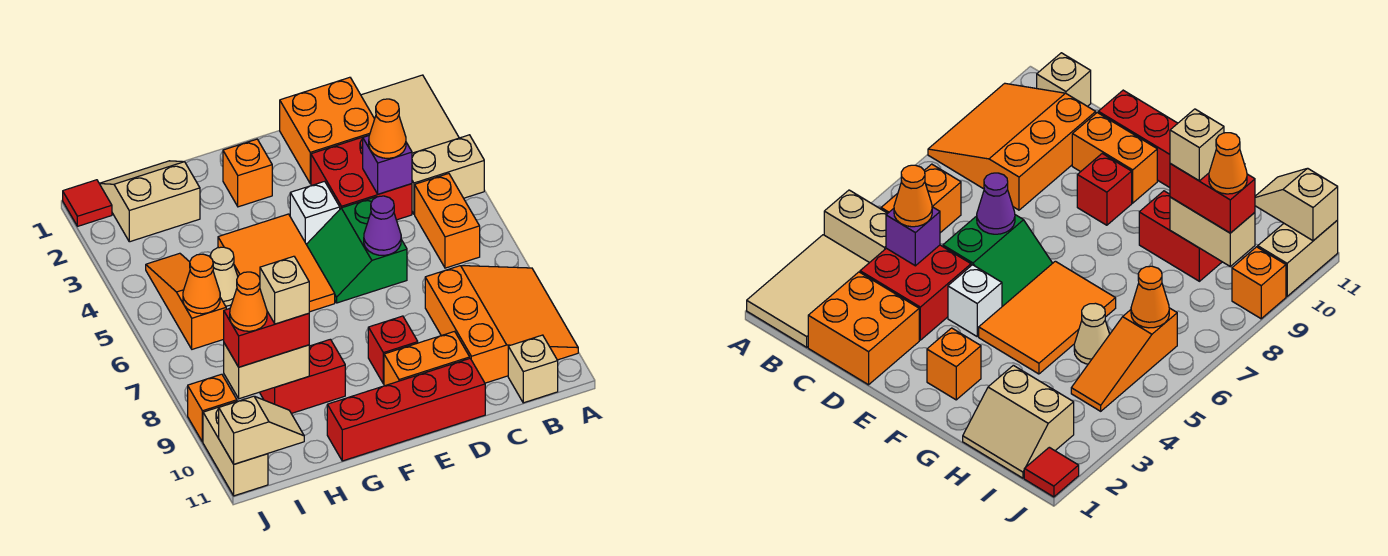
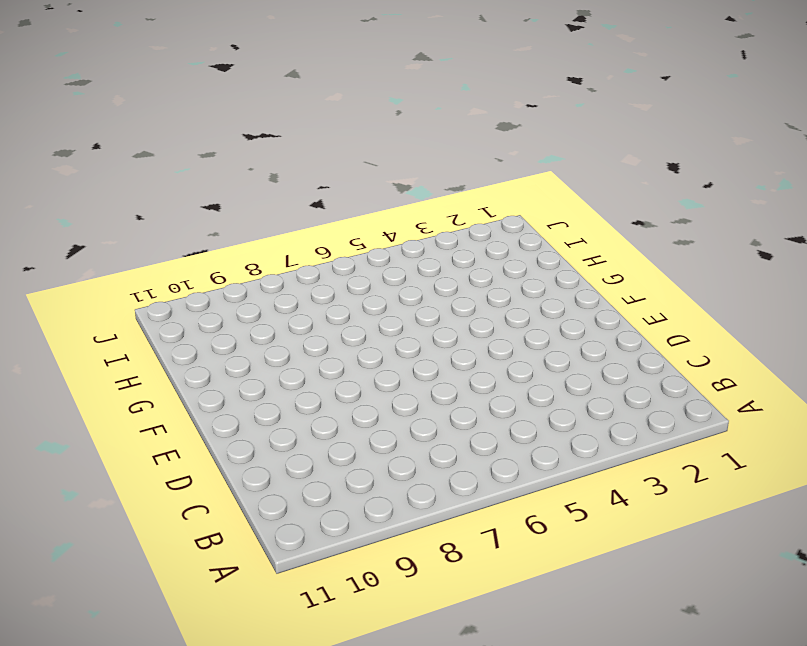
none -> tan 2x3 tile [361,75,459,153]
none -> tan 1x2 brick [412,135,484,214]
none -> orange 3x3 slope [425,266,578,383]
none -> orange 1x2 brick [415,174,480,268]

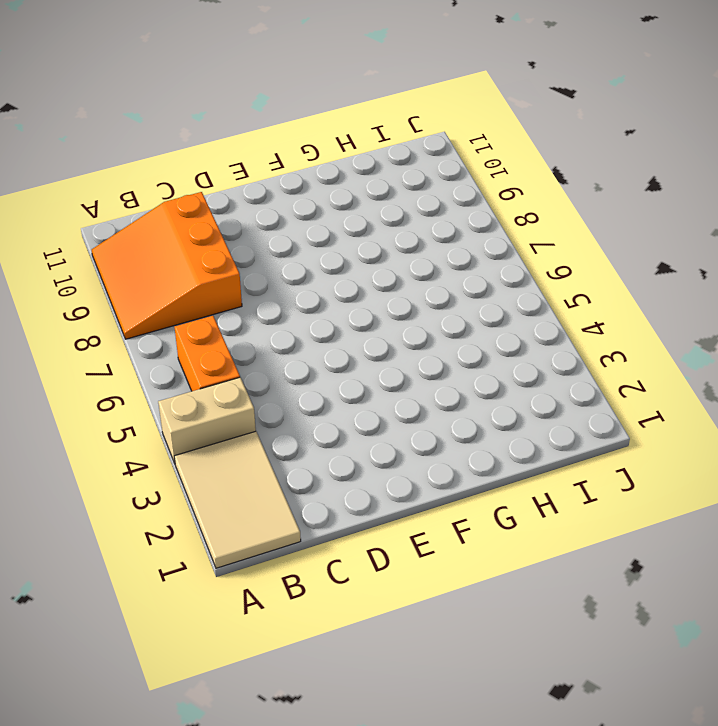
none -> tan 1x1 brick [508,335,558,403]
none -> orange 2x2 brick [280,77,374,184]
none -> red 2x2 brick [311,135,412,220]
none -> green 2x2 slope [306,197,407,303]

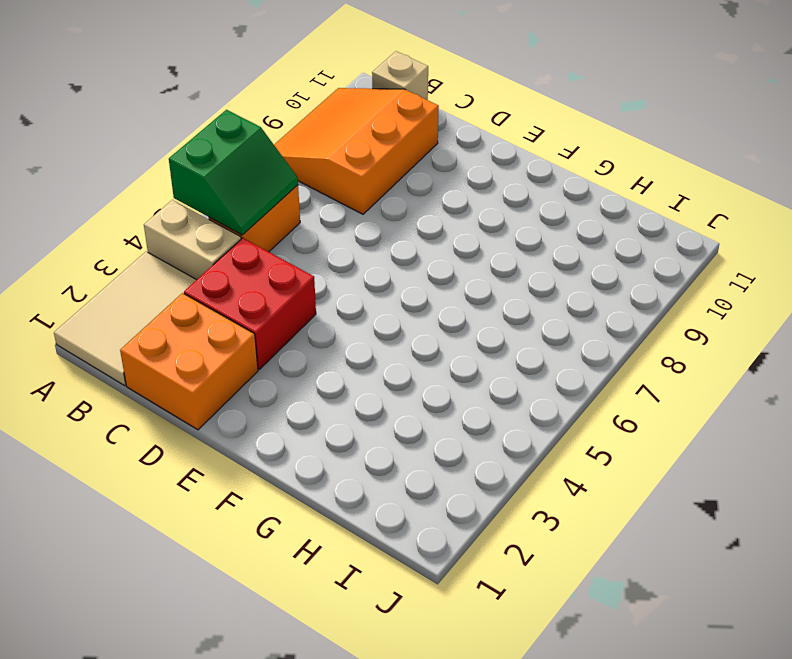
green 2x2 slope [169,110,298,235] -> green 2x2 slope moved to [306,197,407,303]
none -> orange 1x2 brick [384,331,470,386]
none -> red 1x4 brick [327,359,485,461]
none -> white 1x1 brick [290,181,340,244]
none -> red 1x1 brick [368,316,418,384]

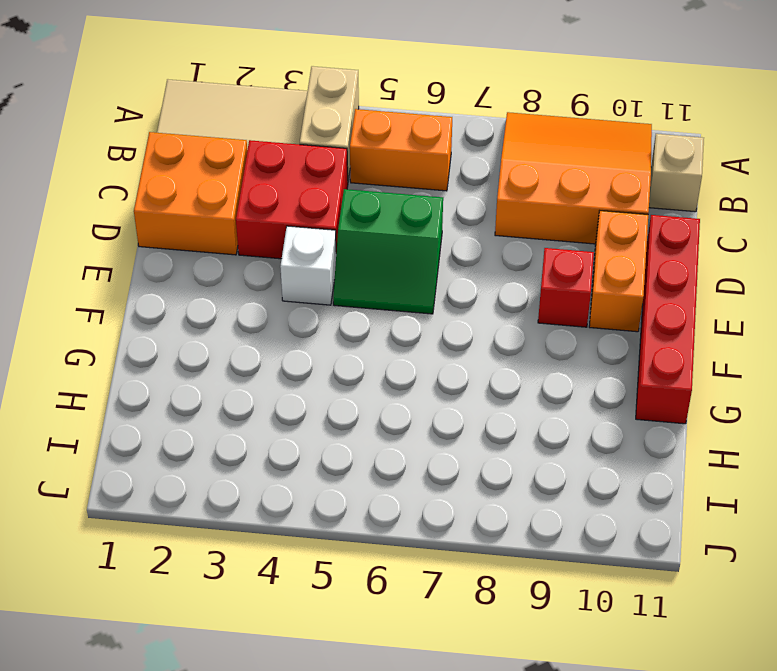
none -> orange 1x1 brick [223,139,272,207]
none -> orange 2x3 tile [218,214,335,312]
none -> red 1x2 brick [260,339,345,414]
none -> tan 2x2 slope [100,161,200,242]

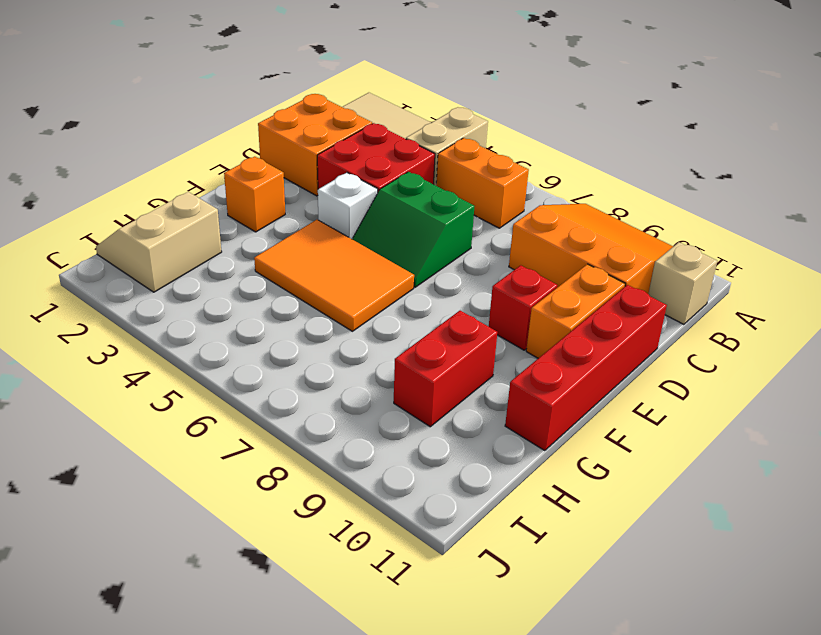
none -> tan 1x1 cone [210,247,238,306]
none -> orange 1x3 slope [146,253,226,349]
none -> red 1x1 tile [63,180,112,226]
none -> orange 1x1 brick [188,374,237,442]

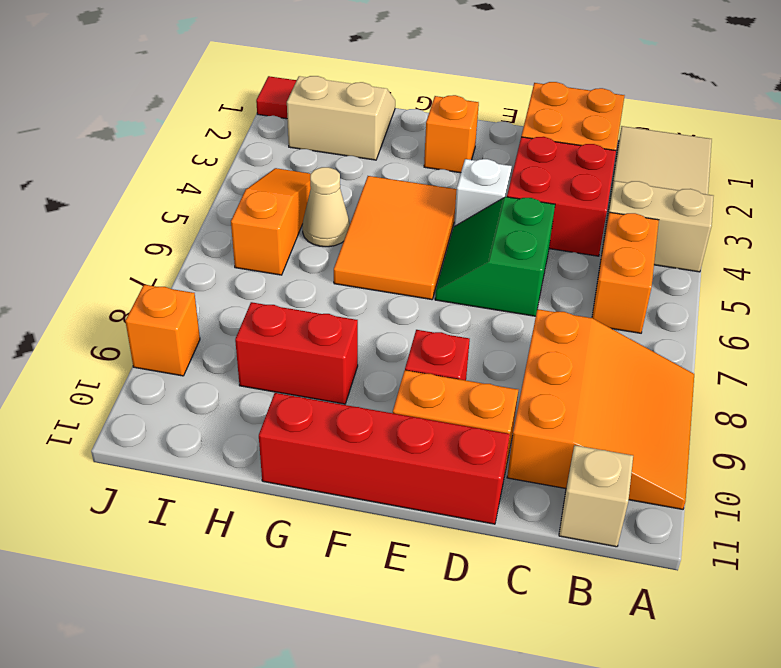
none -> tan 1x2 brick [203,401,268,496]
none -> purple 1x1 brick [363,136,412,194]
none -> purple 1x1 cone [364,196,401,255]
none -> tan 1x2 brick [224,343,309,399]

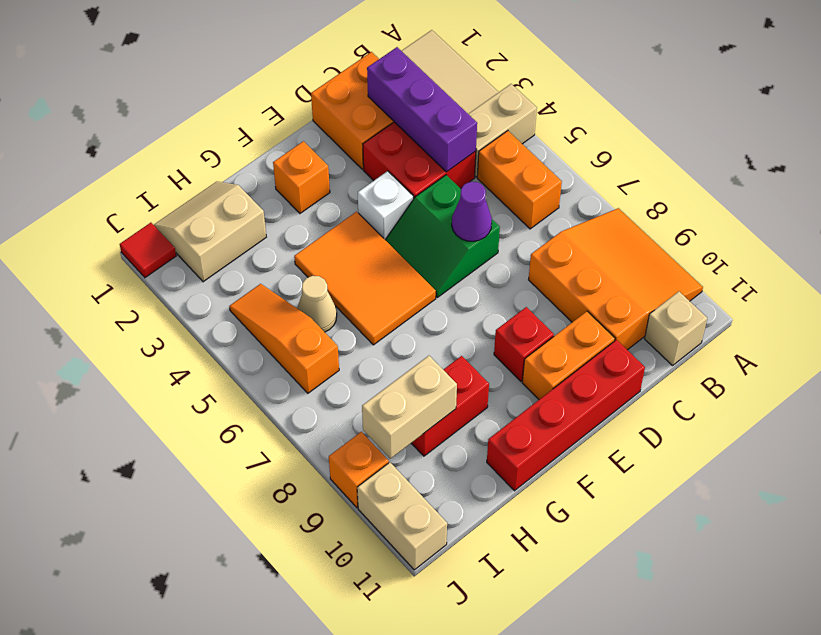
purple 1x3 brick [367,47,477,172] -> purple 1x1 brick [363,136,412,194]
none -> orange 1x1 cone [183,254,220,314]
none -> tan 1x2 slope [219,396,304,464]
none -> orange 1x1 cone [369,99,406,158]
none -> red 1x2 brick [224,308,309,367]

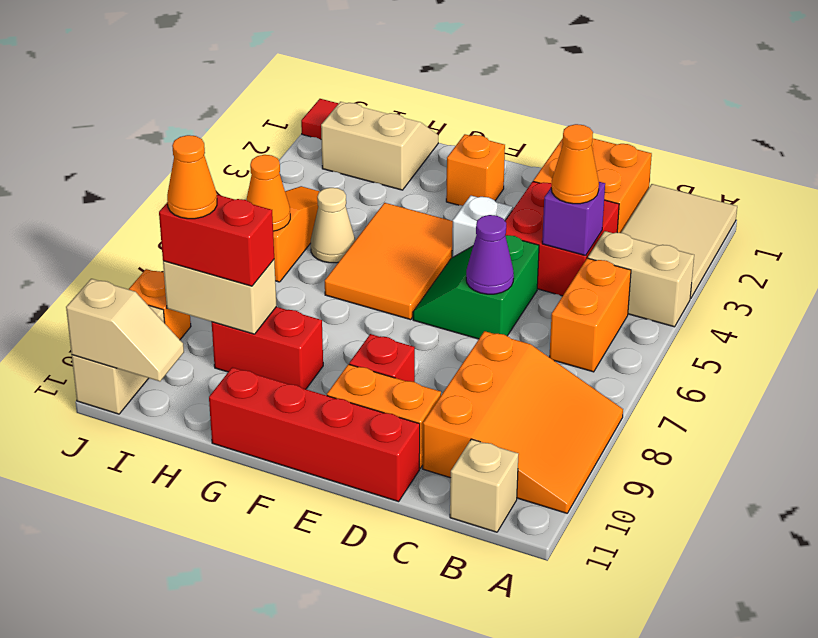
none -> tan 1x1 brick [260,256,309,324]

